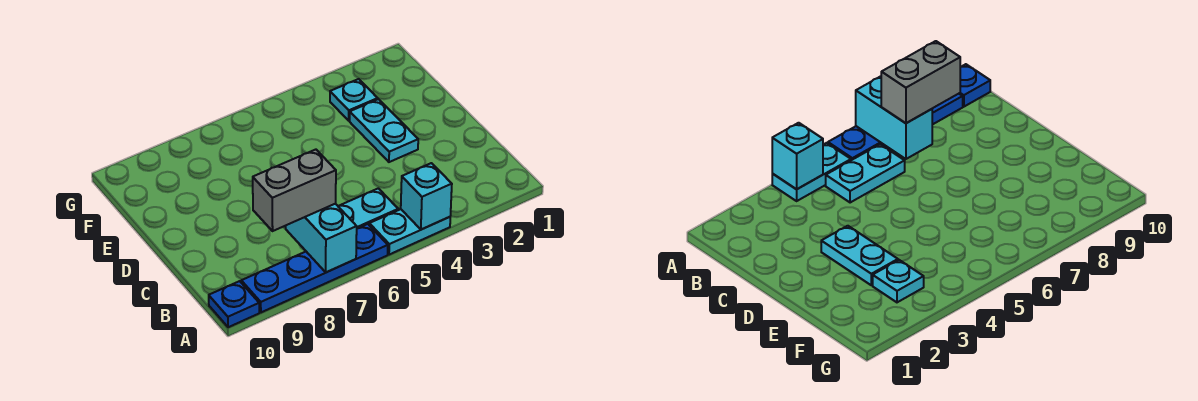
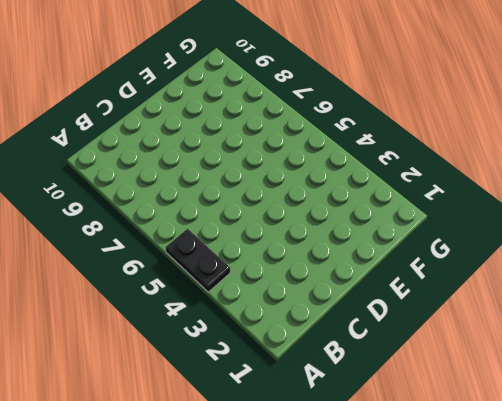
black 1x2 plate [166,229,230,292] -> cyan 1x2 plate [369,209,450,255]
none -> blue 1x4 plate [241,224,388,312]
none -> blue 1x1 plate [209,281,259,327]

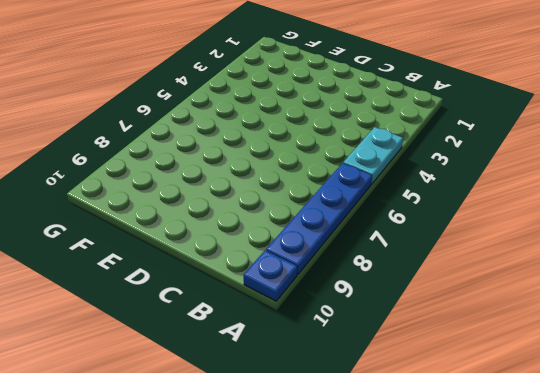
none -> cyan 1x2 plate [338,188,398,228]
none -> cyan 1x2 plate [350,99,418,162]

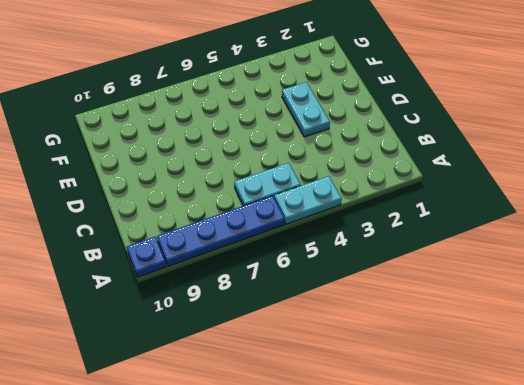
none -> cyan 1x1 plate [330,79,378,121]
none -> cyan 1x1 brick [401,163,452,230]

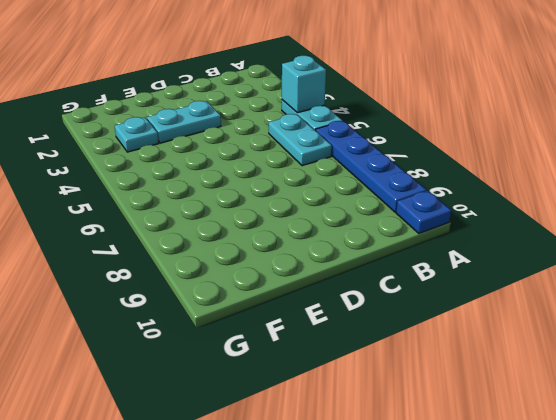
none -> cyan 1x2 brick [286,204,357,272]
none -> grey 1x2 brick [253,150,336,231]

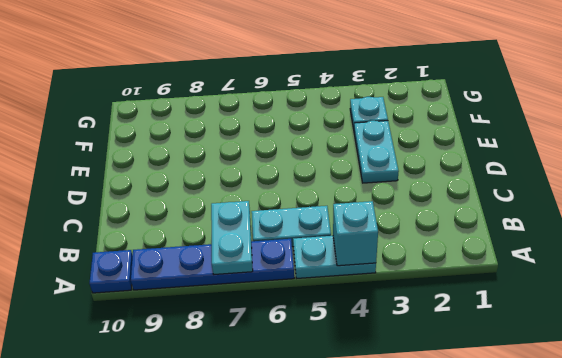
cyan 1x2 plate [211,201,253,275] -> cyan 1x2 brick [286,204,357,272]
none -> grey 1x2 brick [253,150,336,231]

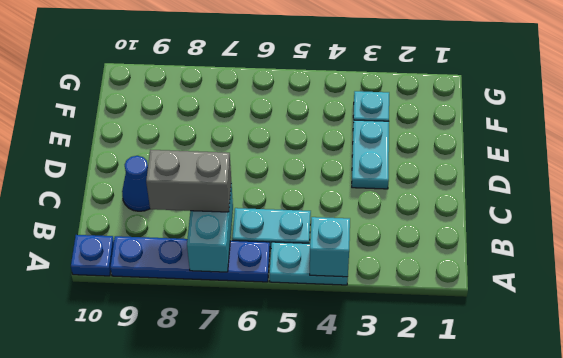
blue 1x1 cone [122,156,150,211] -> none

